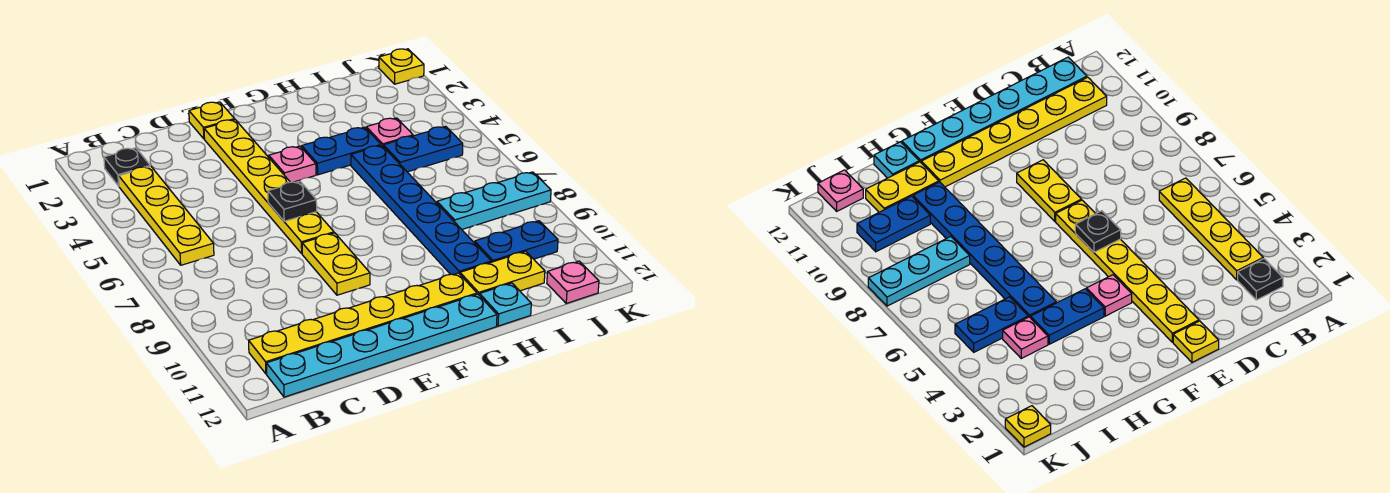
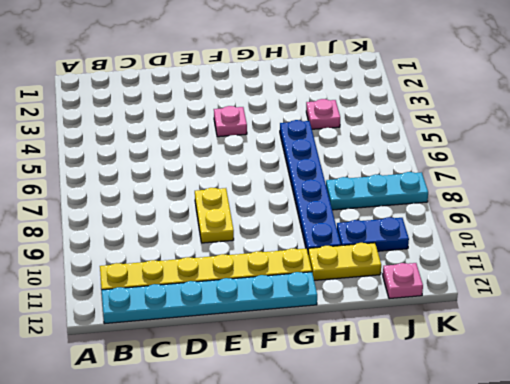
none -> black 1x1 plate [104,148,150,186]
none -> yellow 1x4 plate [119,166,214,265]
none -> yellow 1x1 plate [189,102,235,139]

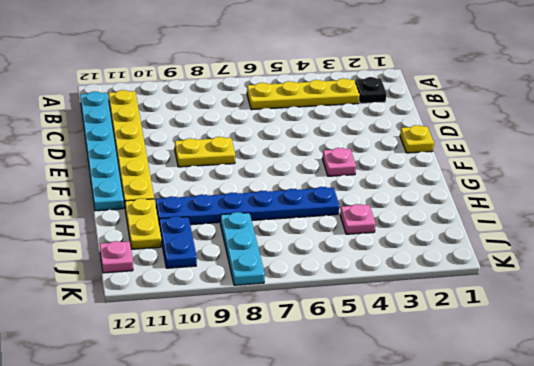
none -> yellow 1x6 plate [204,120,334,253]
none -> blue 1x2 plate [302,127,381,175]
none -> cyan 1x1 plate [480,283,531,326]

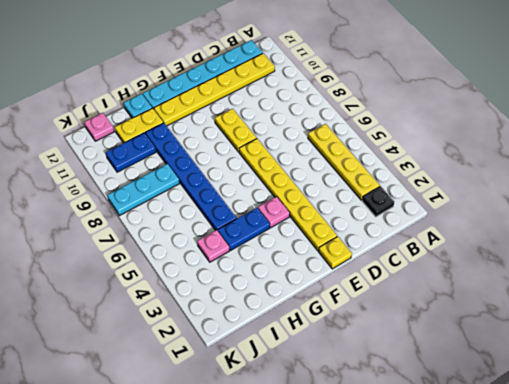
none -> blue 1x2 plate [383,126,463,172]
none -> yellow 1x1 plate [379,49,424,84]
none -> black 1x1 plate [268,181,317,221]

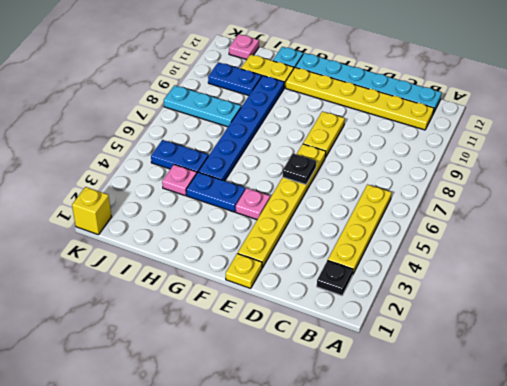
yellow 1x1 brick [72,187,111,235] -> yellow 1x1 plate [379,49,424,84]

